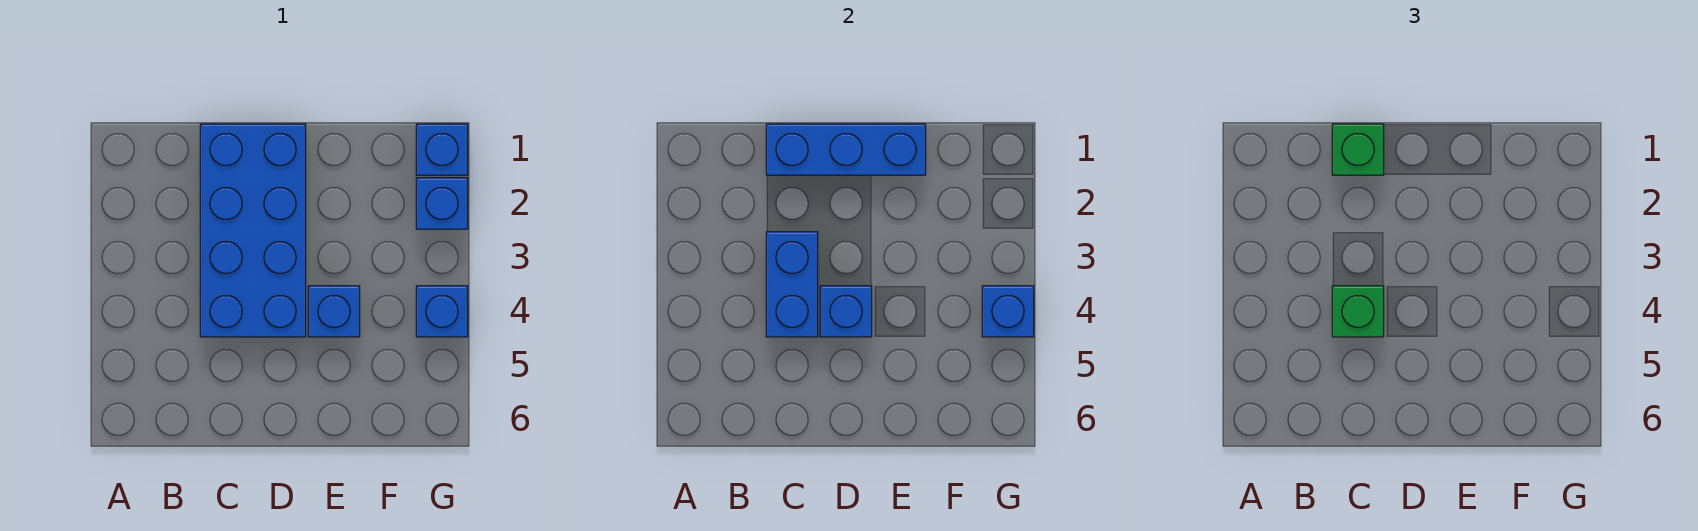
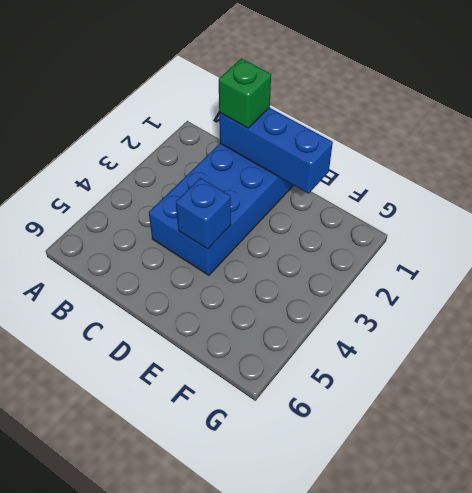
none -> blue 1x1 brick [308,286,360,337]
none -> blue 1x1 brick [416,124,468,175]

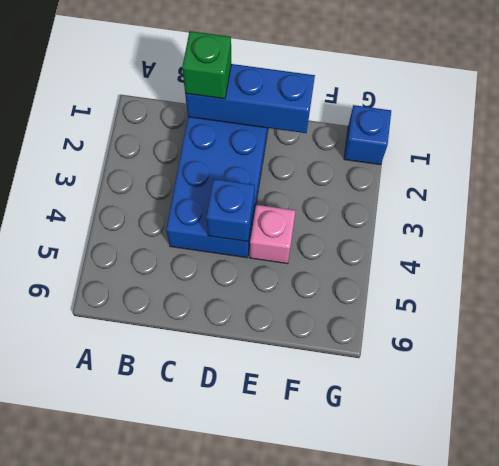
pink 1x1 brick [250,205,295,264] -> blue 1x1 brick [308,286,360,337]
none -> blue 1x1 brick [416,178,468,229]
none -> blue 1x1 brick [416,286,468,337]

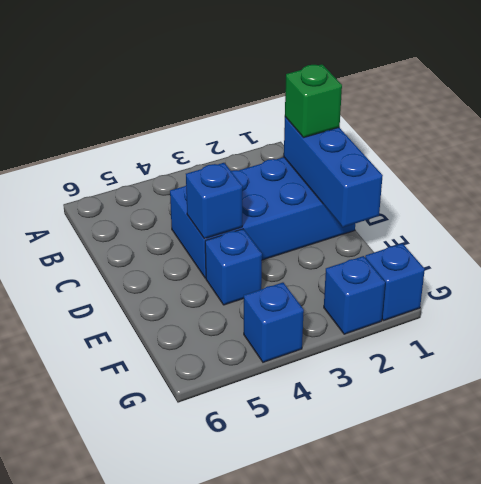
none -> blue 1x2 brick [766,232,818,337]
none -> blue 1x1 brick [982,286,1034,337]

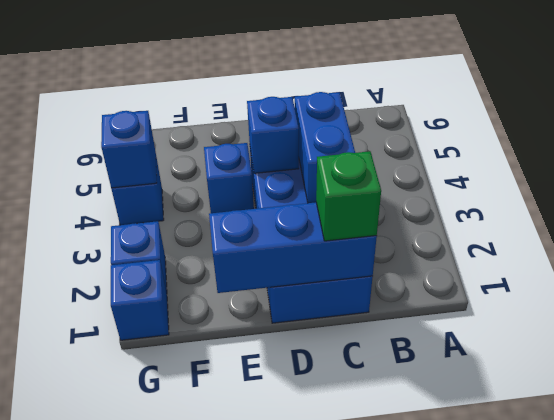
none -> green 1x1 brick [1332,286,1384,337]

